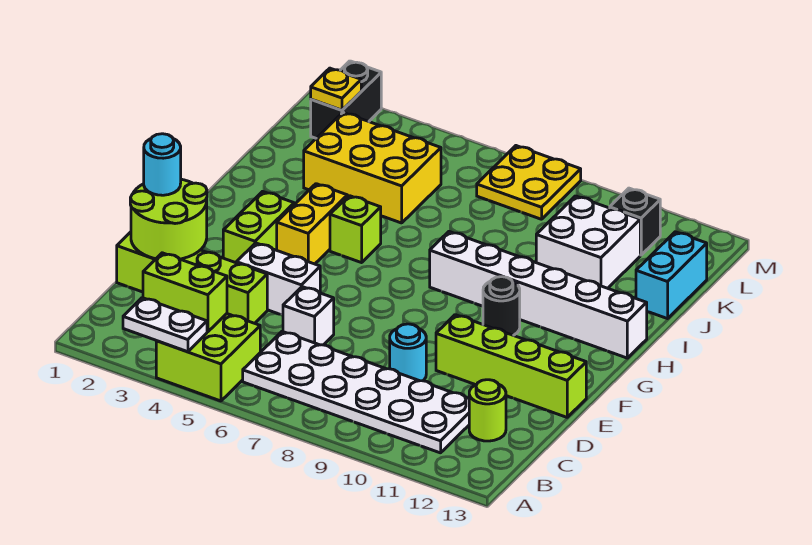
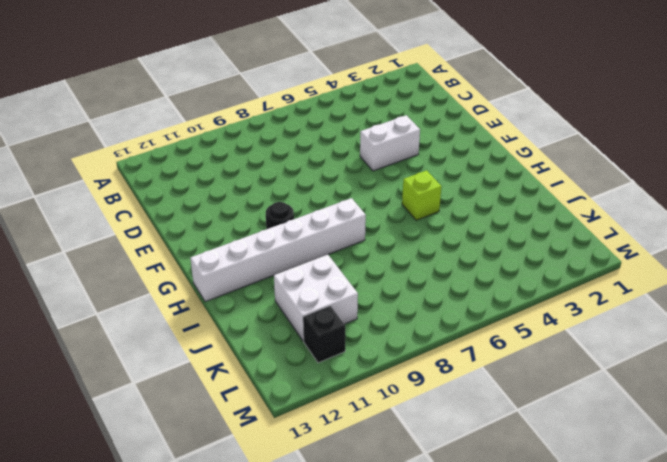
none -> lime 2x2 brick [156,314,260,401]
none -> white 2x6 plate [243,331,469,453]
none -> lime 1x1 round brick [469,380,506,441]

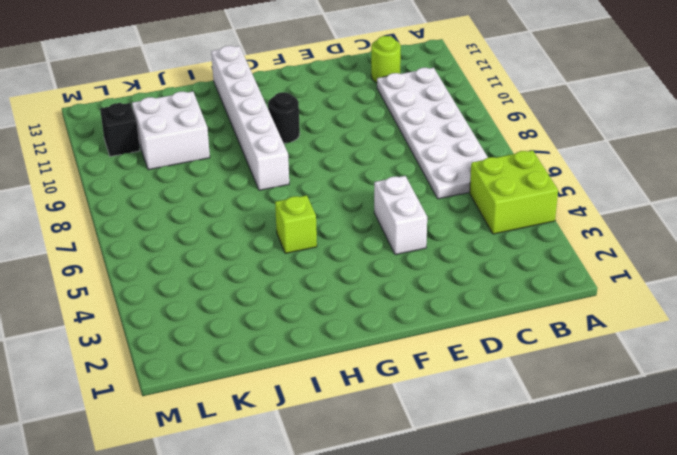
none -> lime 1x4 brick [117,232,267,323]
none -> white 1x1 brick [283,287,334,345]
none -> cyan 1x1 round brick [390,324,426,381]

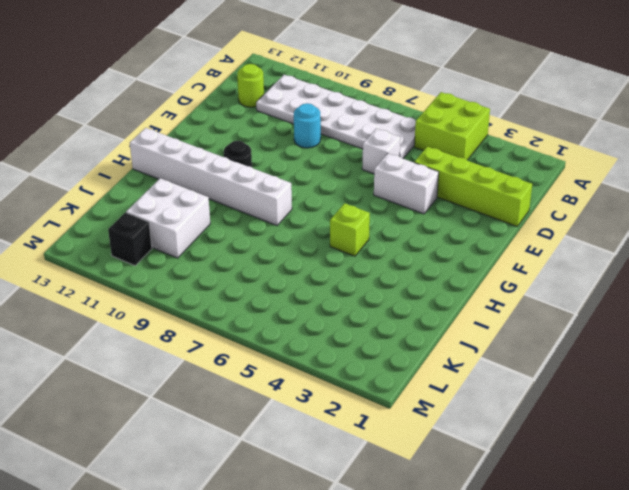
none -> lime 1x4 brick [436,315,586,417]
none -> lime 1x2 brick [223,192,294,263]
none -> yellow 1x2 brick [277,184,347,264]

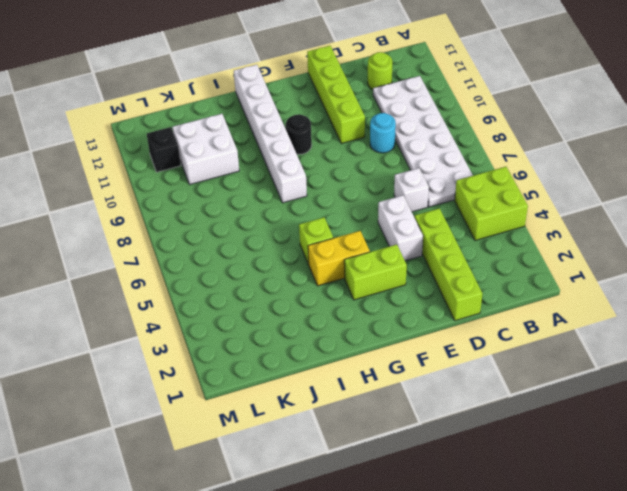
none -> yellow 2x3 brick [304,113,441,223]
none -> cyan 1x2 brick [636,232,707,319]
none -> black 1x2 brick [311,61,381,138]

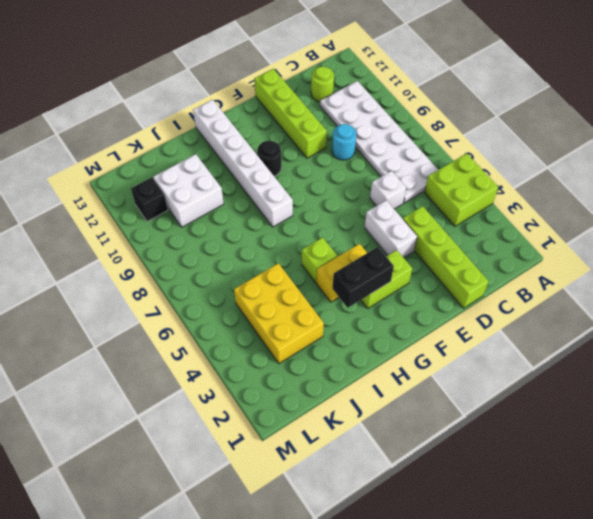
black 1x2 brick [333,247,394,308] -> black 1x2 brick moved to [311,61,381,138]
none -> cyan 1x2 brick [636,232,707,319]
none -> yellow 2x2 plate [477,146,581,219]
none -> white 1x2 plate [123,298,207,352]

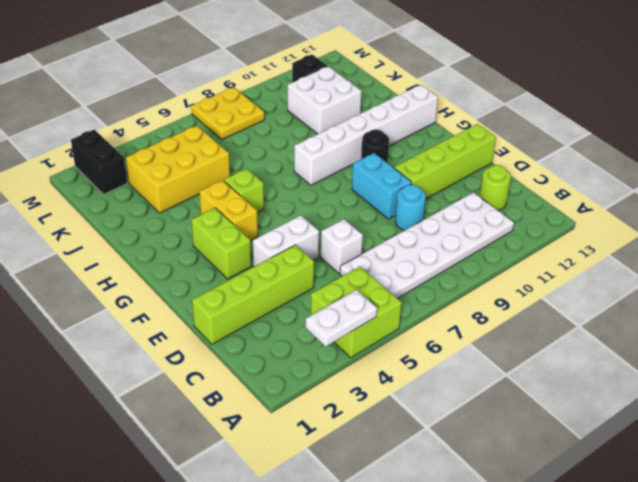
cyan 1x2 brick [352,153,412,219] -> cyan 1x2 brick moved to [636,232,707,319]
none -> lime 1x2 brick [143,253,227,332]
none -> lime 2x2 round brick [130,179,207,259]
none -> yellow 1x1 plate [311,68,361,110]

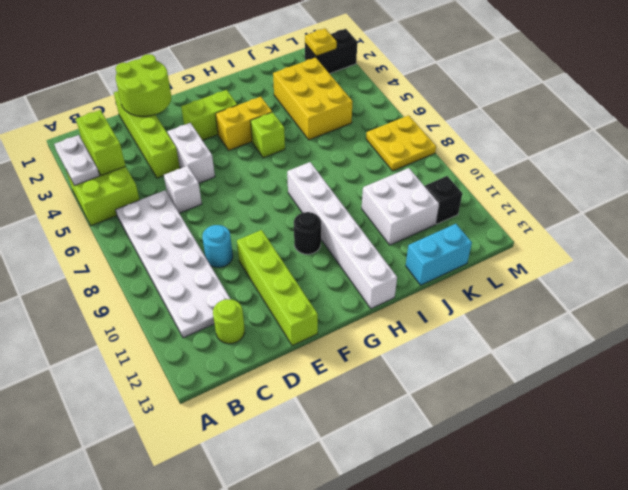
none -> cyan 1x1 round brick [144,134,181,195]

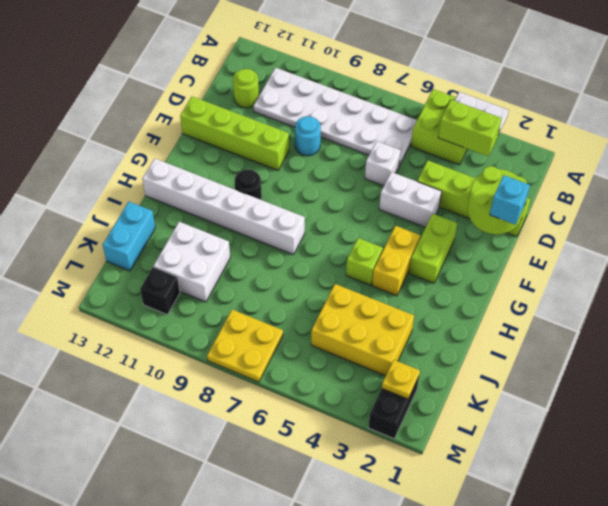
cyan 1x1 brick [490,175,530,225] -> cyan 1x1 round brick [144,134,181,195]

